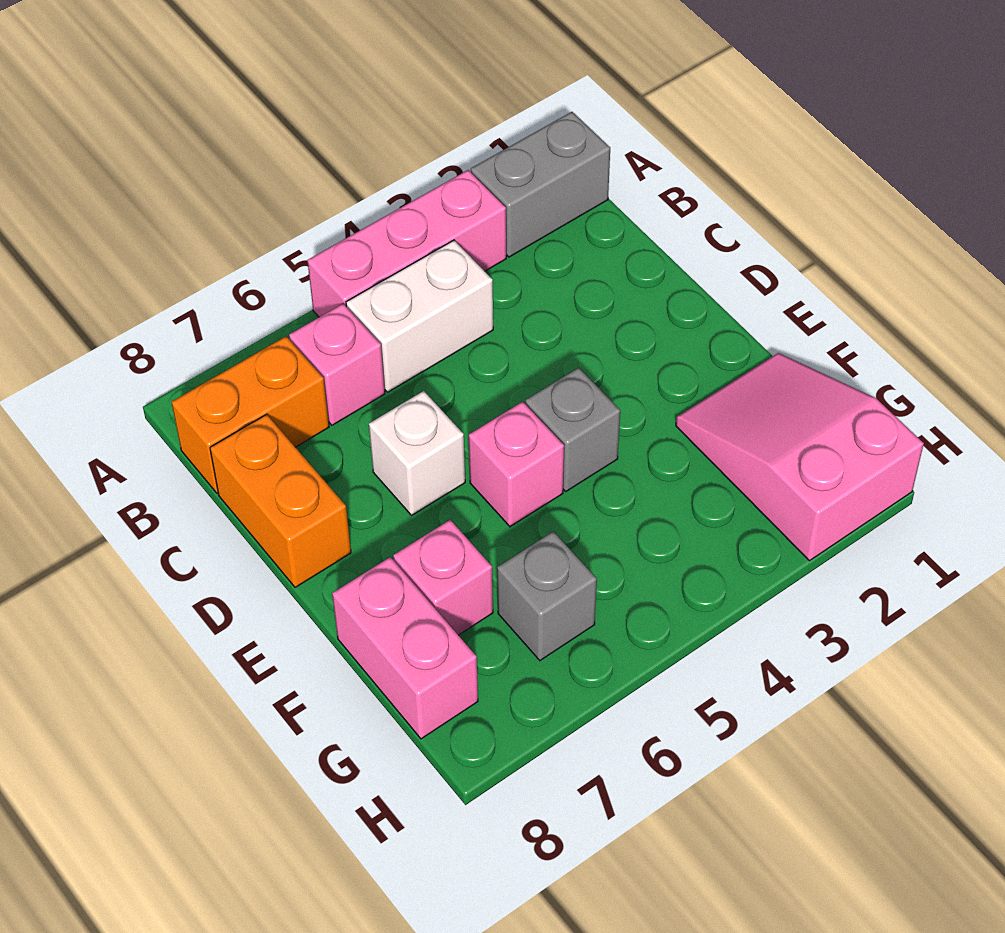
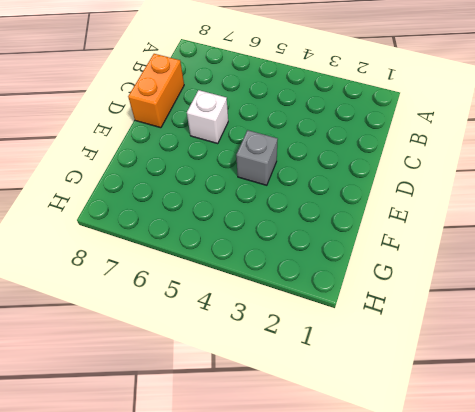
none -> grey 1x2 brick [471,112,610,257]
none -> pink 1x3 brick [307,170,506,317]
none -> white 1x2 brick [346,240,493,392]

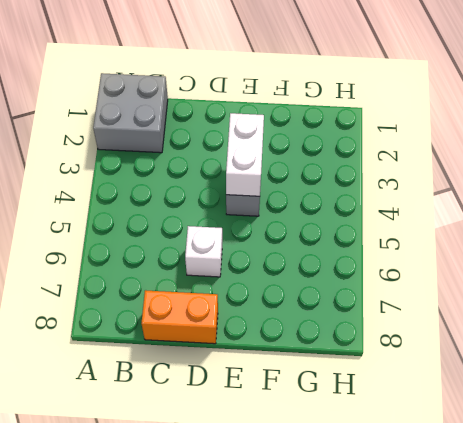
grey 2x2 brick [93,73,168,153] -> grey 1x2 brick [471,112,610,257]
white 1x2 brick [226,113,264,196] -> white 1x2 brick moved to [346,240,493,392]
none -> pink 1x3 brick [307,170,506,317]
none -> pink 1x1 brick [289,304,385,425]
none -> orange 1x2 brick [172,336,329,493]

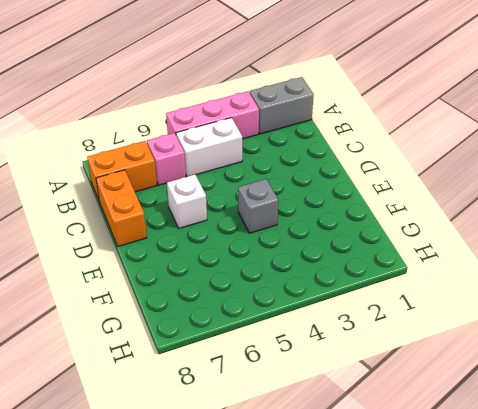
none -> pink 1x1 brick [469,402,564,527]
none -> pink 2x3 slope [676,353,924,561]
none -> pink 1x1 brick [393,520,493,635]

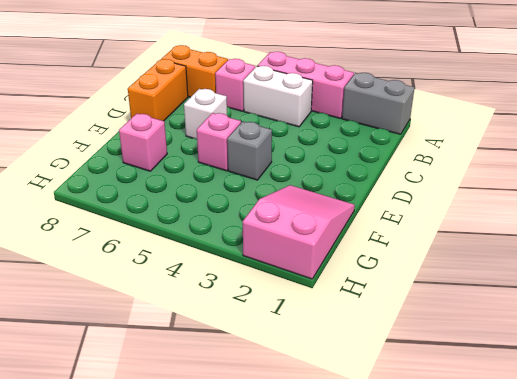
none -> pink 1x2 brick [332,557,478,739]
none -> grey 1x1 brick [497,531,597,660]

